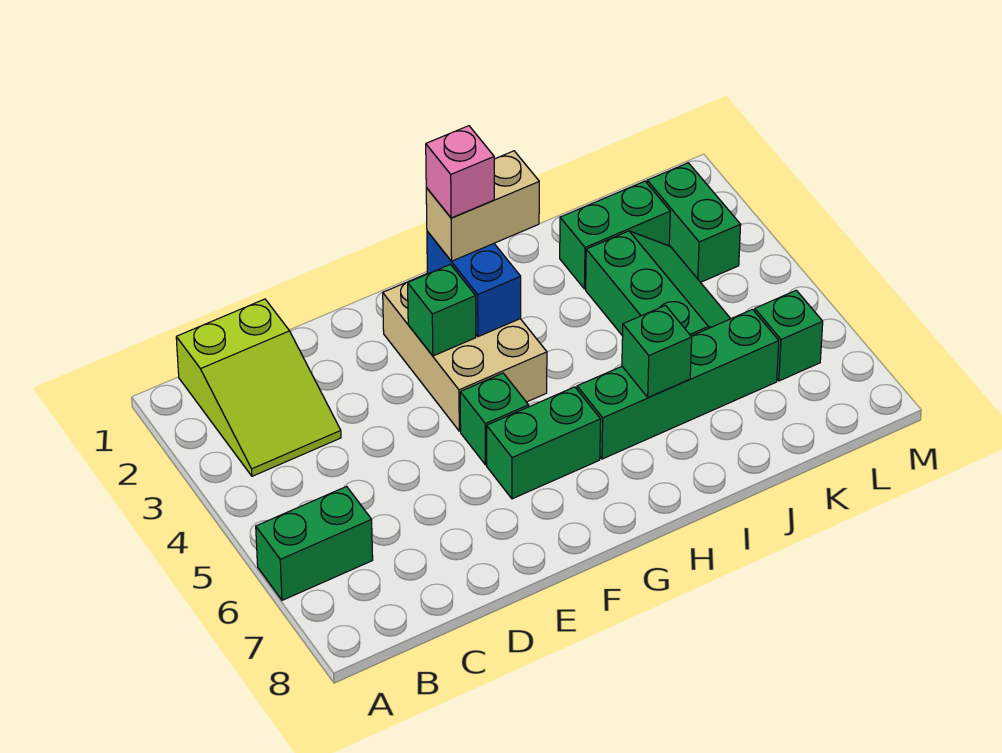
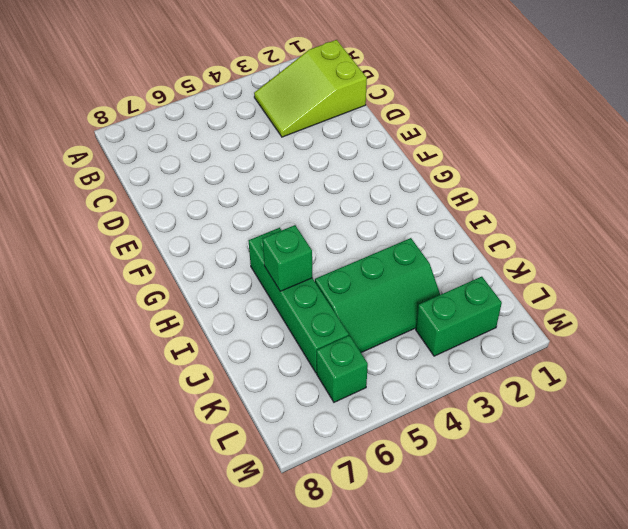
none -> green 1x2 brick [256,487,373,600]
none -> tan 2x3 brick [383,273,547,431]
none -> green 1x1 brick [460,373,529,465]

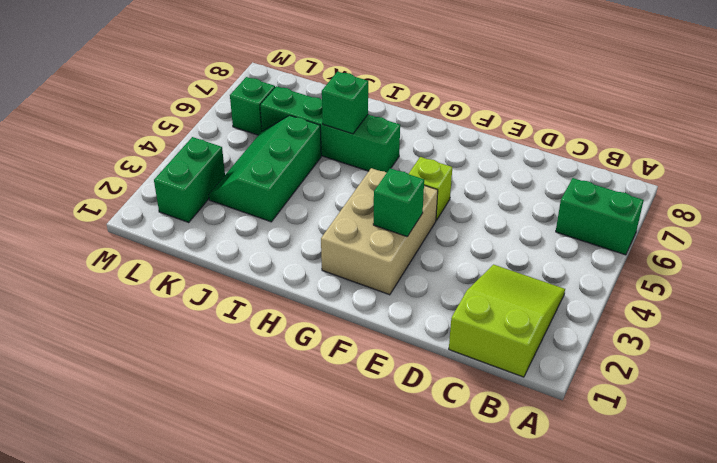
lime 1x1 brick [409,157,452,220] -> green 1x1 brick [460,373,529,465]
none -> green 1x2 brick [487,387,601,499]
none -> green 1x2 brick [560,181,670,289]
none -> blue 1x2 brick [427,231,521,337]

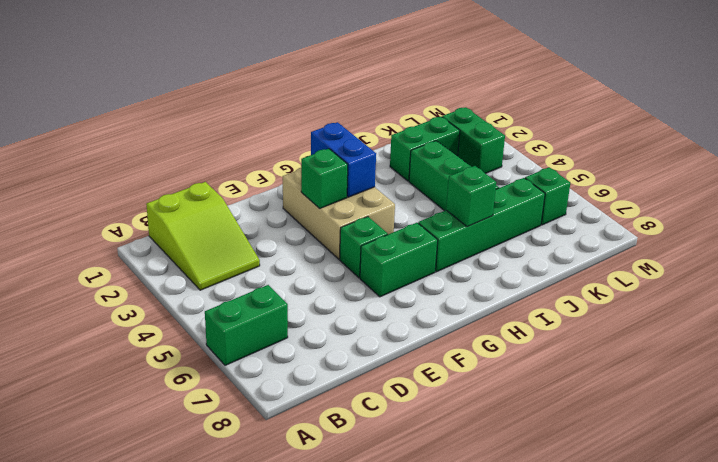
none -> tan 1x2 brick [426,151,539,261]
none -> pink 1x1 brick [426,126,494,218]

